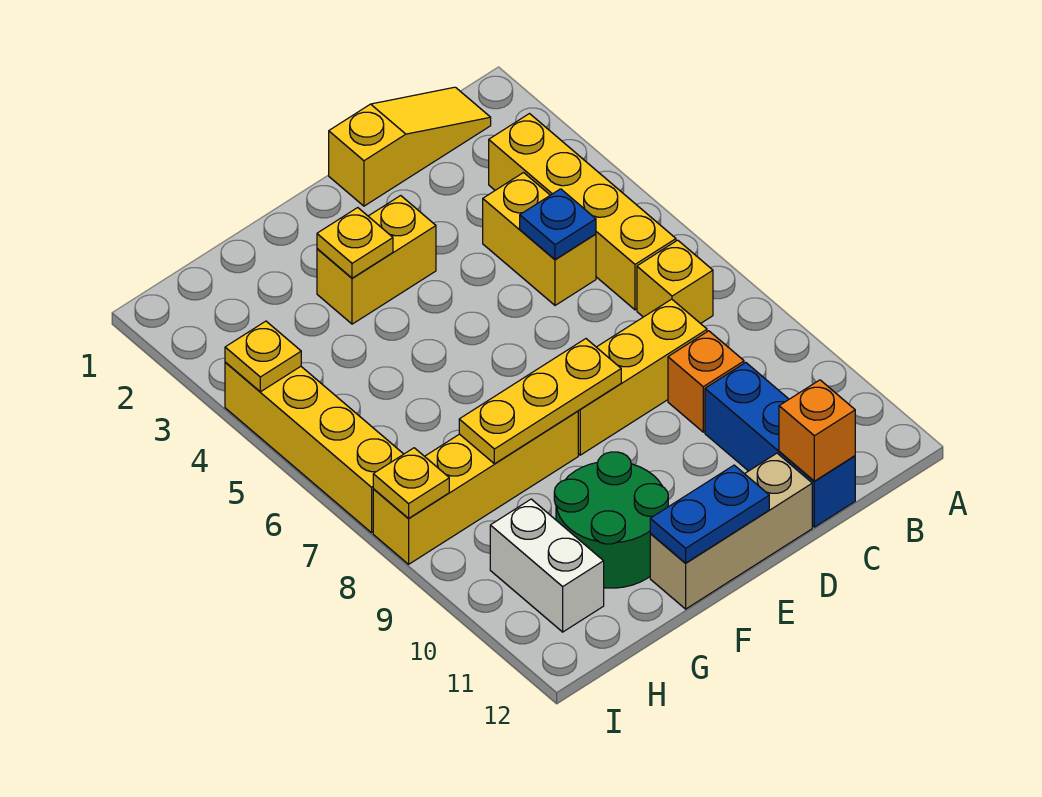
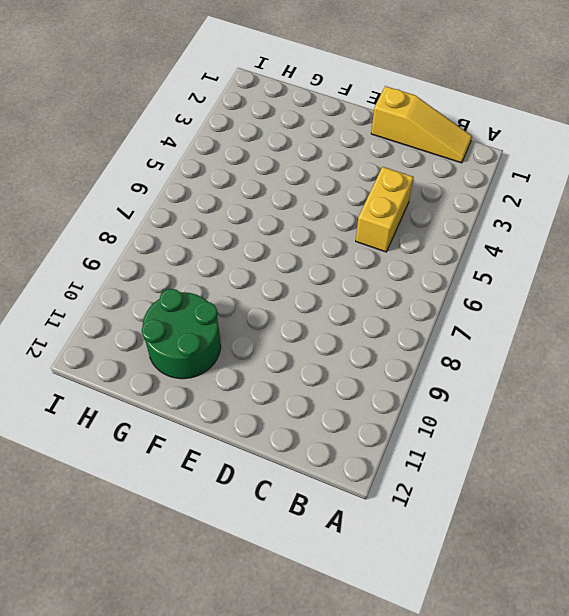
none -> yellow 1x4 brick [489,114,676,310]
none -> yellow 1x1 brick [637,240,713,324]
none -> yellow 1x3 brick [578,299,707,455]

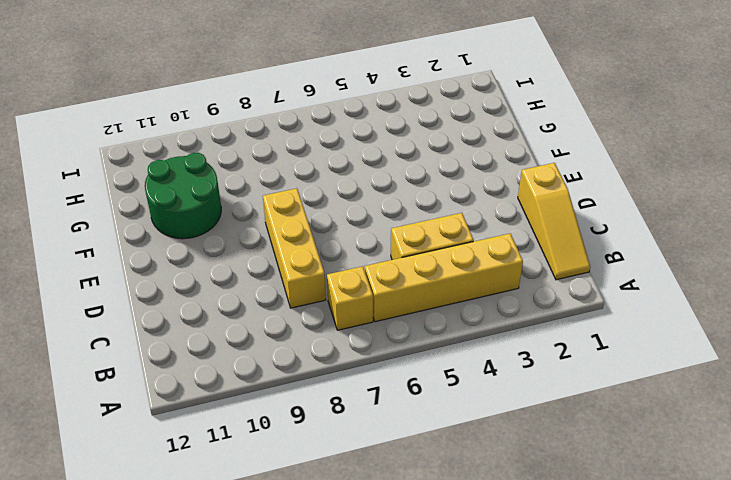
none -> orange 1x1 brick [668,331,744,432]
none -> blue 1x3 brick [705,363,855,527]
none -> tan 1x3 brick [650,453,812,609]

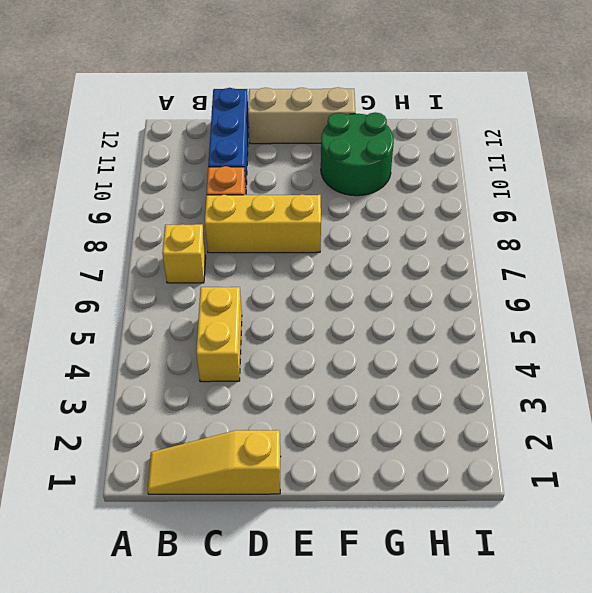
none -> yellow 1x4 brick [489,114,676,310]
none -> yellow 1x2 brick [317,196,436,324]
none -> yellow 1x4 brick [373,411,578,564]

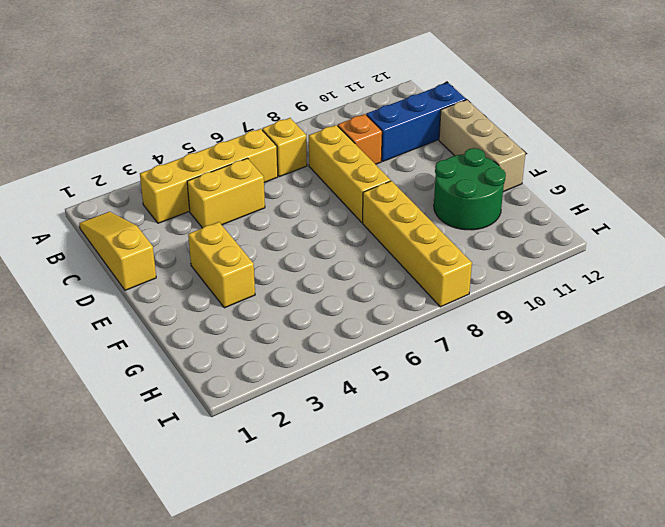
none -> white 1x2 brick [490,499,604,632]
none -> yellow 1x4 brick [225,362,403,533]
none -> blue 1x1 plate [520,189,596,259]

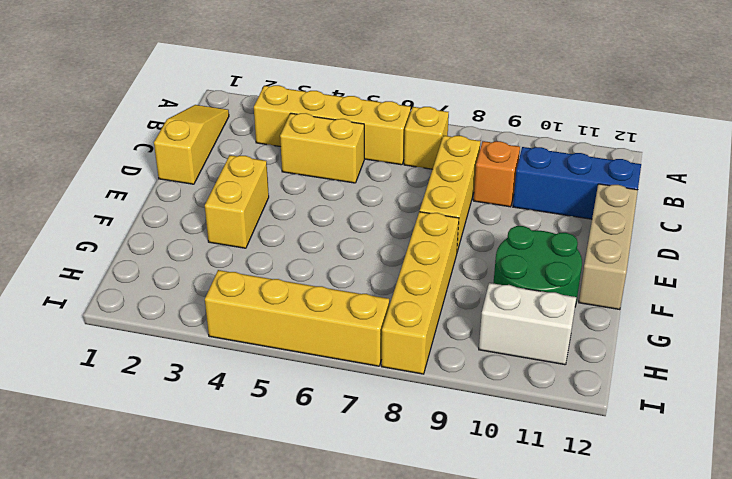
none -> blue 1x1 plate [520,189,596,259]
none -> orange 1x1 brick [779,380,855,481]
none -> yellow 1x3 plate [459,339,621,464]

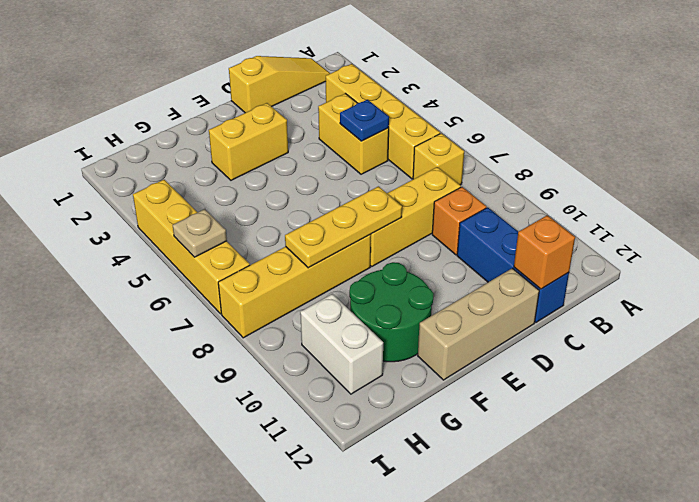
tan 1x1 plate [173,209,227,257] -> none
none -> blue 1x2 plate [650,465,769,563]
none -> yellow 1x1 plate [317,208,393,278]
none -> yellow 1x1 plate [225,321,301,392]

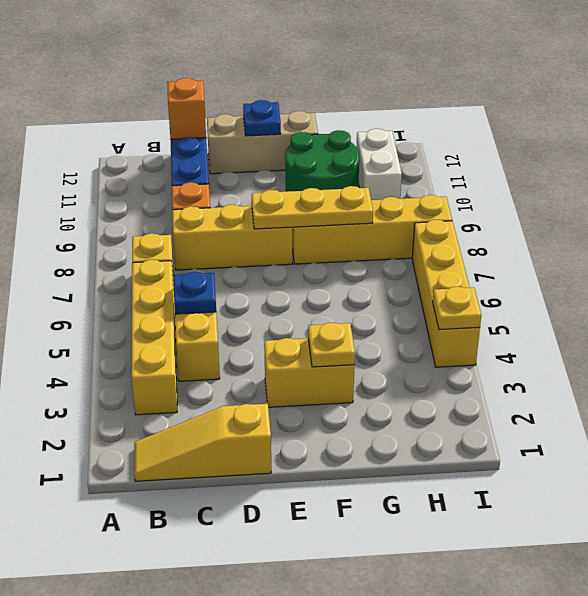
blue 1x1 plate [243,100,281,136] -> blue 1x2 plate [650,465,769,563]
none -> yellow 1x1 plate [373,448,449,518]

